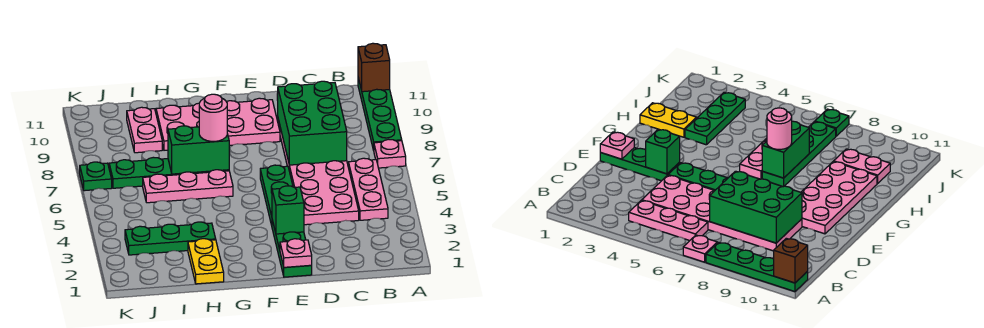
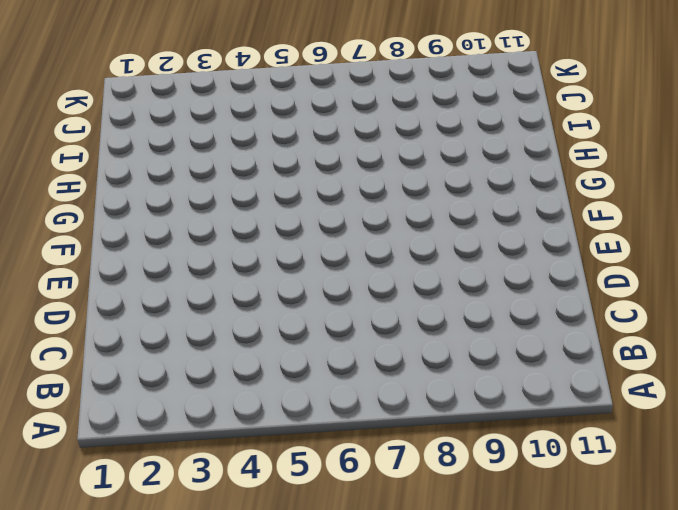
none -> pink 1x1 plate [374,139,406,168]
none -> green 1x4 plate [358,78,402,150]
none -> pink 1x3 plate [348,158,388,220]

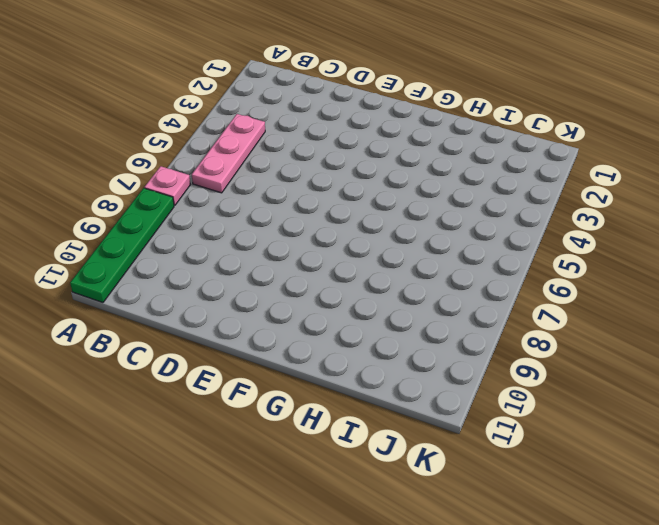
none -> pink 2x6 plate [278,119,359,225]
none -> green 1x3 plate [272,220,312,277]
none -> green 1x3 plate [260,165,293,225]

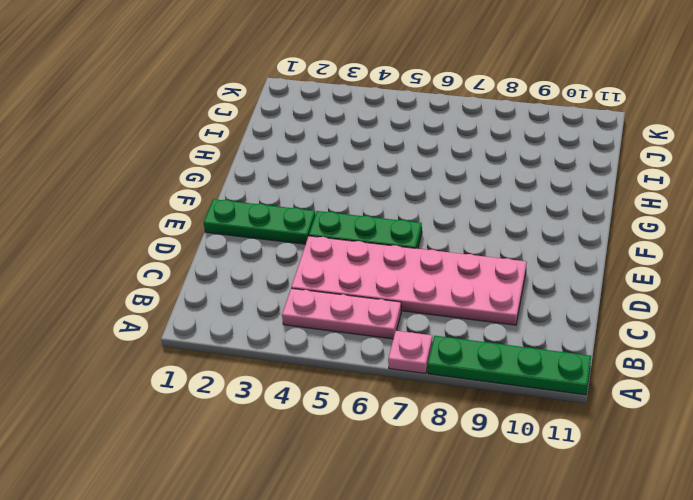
none -> pink 2x4 plate [156,98,280,150]
none -> pink 1x3 plate [143,170,233,203]
none -> green 1x4 plate [109,157,229,188]

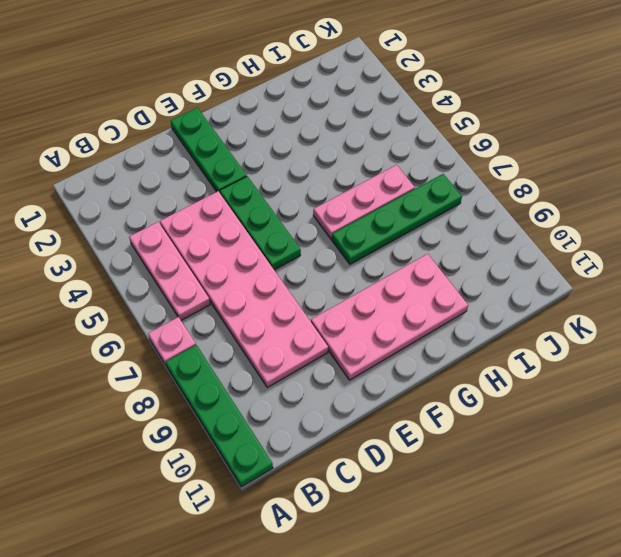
none -> yellow 1x2 plate [188,239,224,284]
none -> green 1x3 plate [125,222,216,255]
none -> pink 1x2 plate [127,107,162,153]

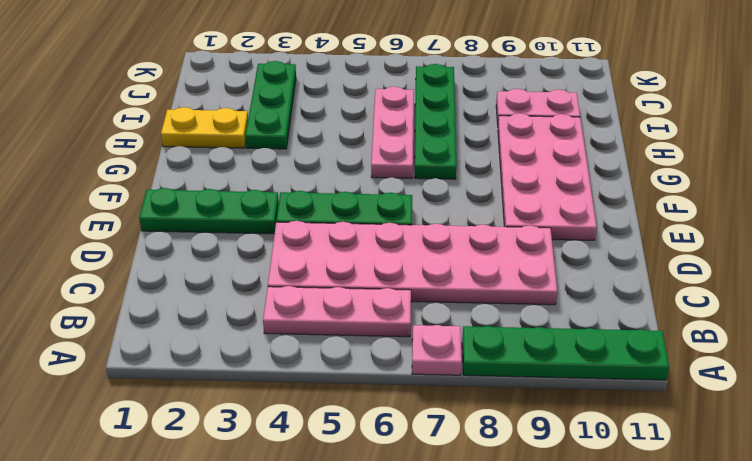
none -> green 1x1 plate [80,162,112,191]
none -> brown 1x1 brick [358,43,390,92]
none -> green 2x3 brick [278,81,347,165]

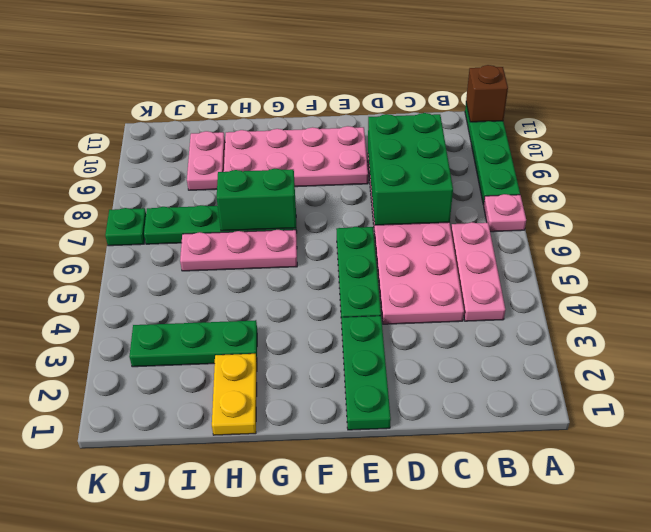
none -> pink 1x1 plate [280,239,312,267]
none -> green 1x1 brick [272,186,304,234]
none -> pink 1x1 round brick [199,94,227,141]

